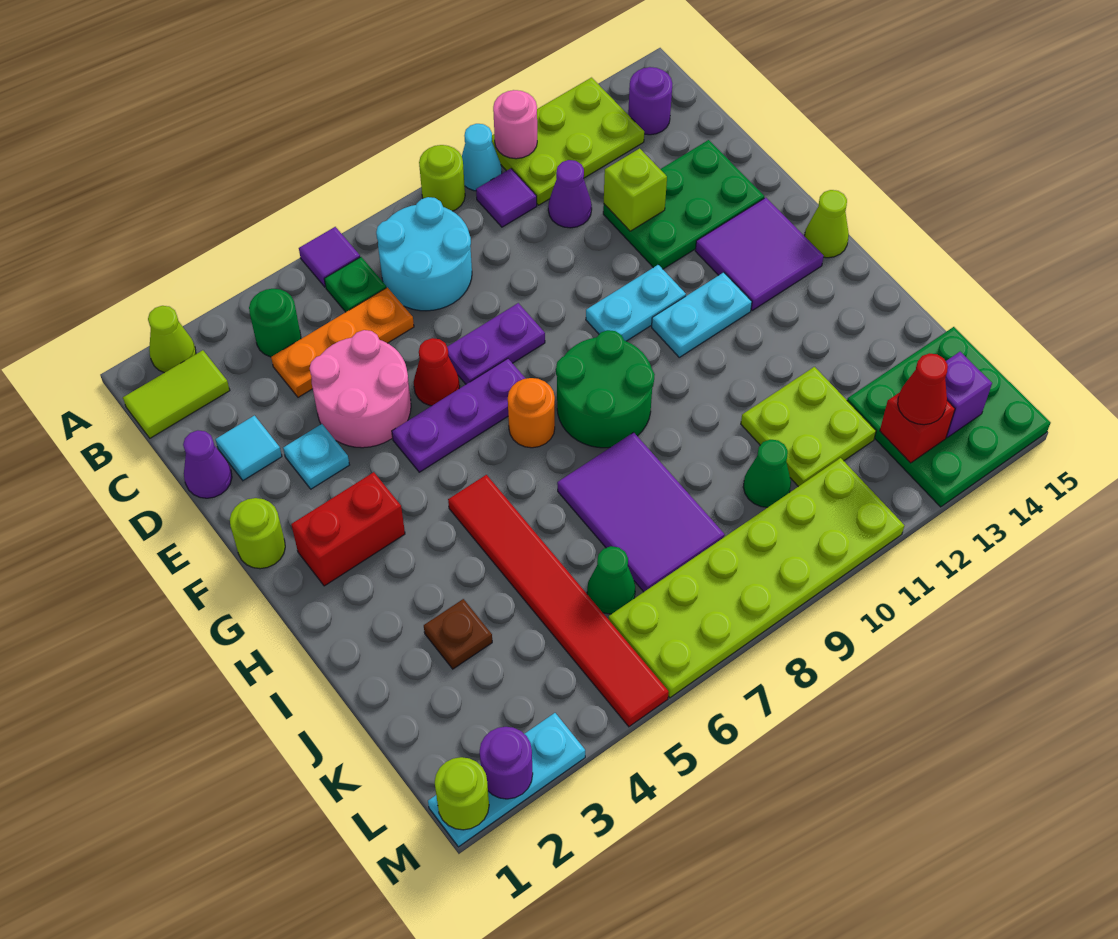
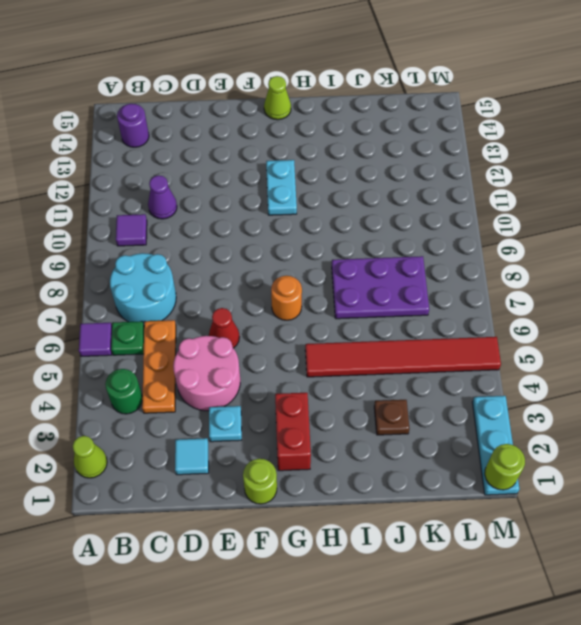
purple 2x3 plate [332,256,429,319] -> purple 2x3 tile [557,432,725,592]
none -> lime 1x1 round brick [419,145,465,211]
none -> cyan 1x1 cone [462,124,502,191]
none -> lime 2x3 plate [492,78,644,205]
none -> lime 1x2 tile [123,350,230,438]

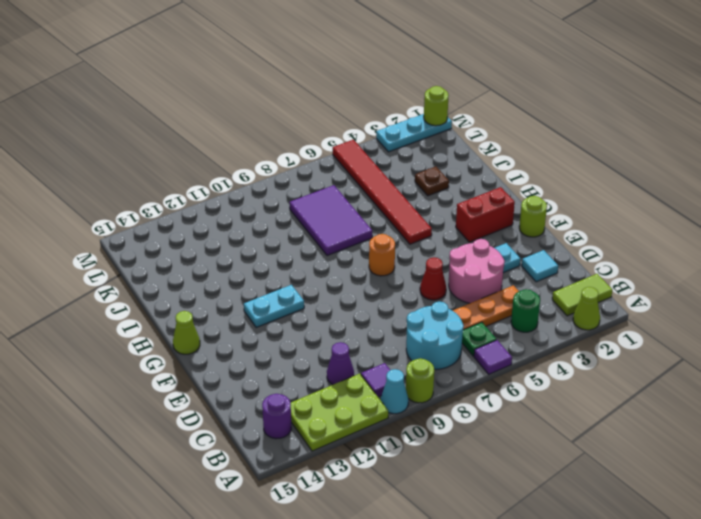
none -> purple 1x1 cone [183,430,232,498]
none -> green 2x3 plate [603,140,764,269]
none -> purple 1x2 plate [447,303,545,384]
none -> purple 1x3 plate [392,359,526,472]

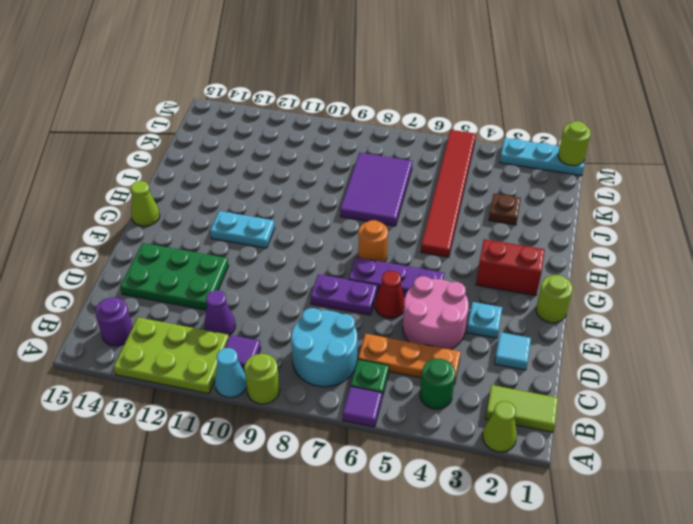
none -> purple 1x1 cone [183,430,232,498]
none -> cyan 1x2 plate [586,265,686,341]
none -> purple 2x2 tile [695,198,824,310]
none -> green 2x2 round brick [556,330,655,448]

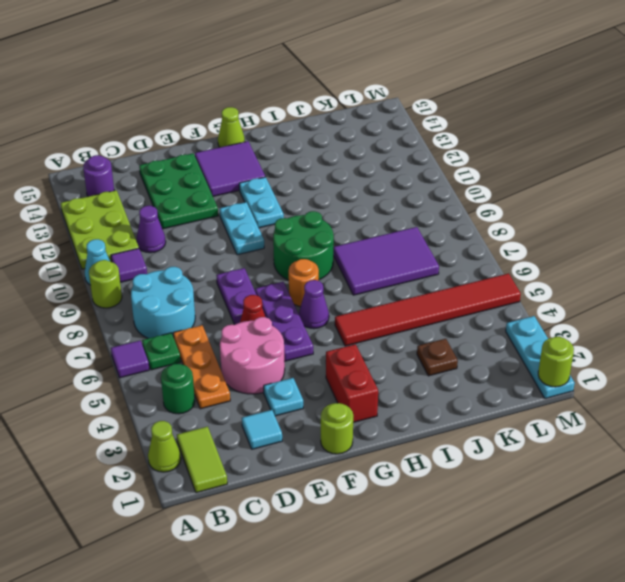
purple 1x1 cone [299,280,329,329] -> purple 1x1 cone moved to [183,430,232,498]
none -> lime 2x2 plate [741,367,876,487]
none -> green 1x1 cone [587,546,635,614]
none -> green 1x1 cone [743,440,791,507]
none -> green 3x3 plate [847,327,1051,507]

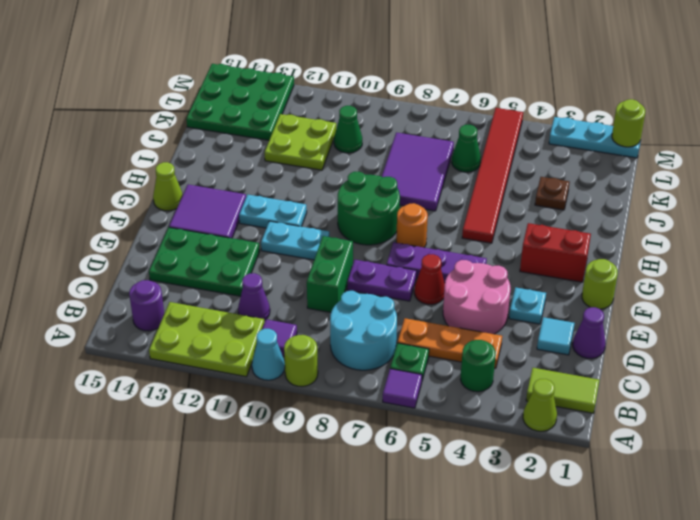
green 1x2 brick [307,236,353,312] -> none
none -> lime 2x6 plate [608,458,904,698]
none -> pink 1x1 round brick [493,90,537,159]
none -> lime 1x1 brick [604,148,667,231]
none -> red 1x1 brick [880,393,955,463]

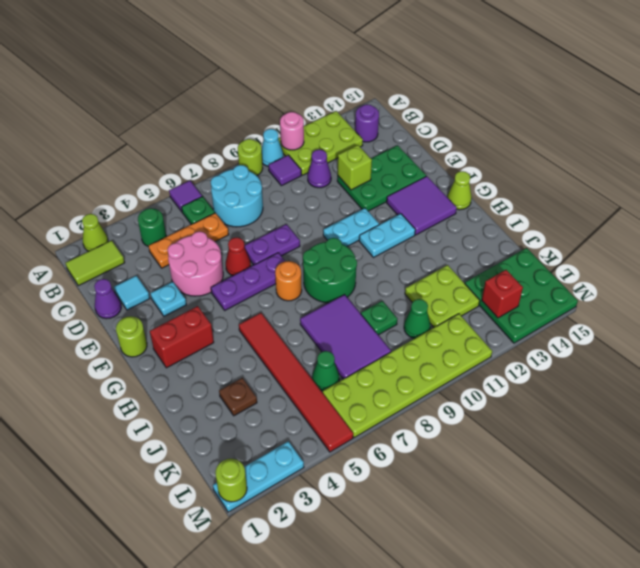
green 1x1 plate [361,301,397,335] -> none
none -> purple 1x1 brick [945,352,992,437]
none -> purple 1x1 round brick [480,727,533,799]
none -> red 1x1 cone [898,353,948,425]

